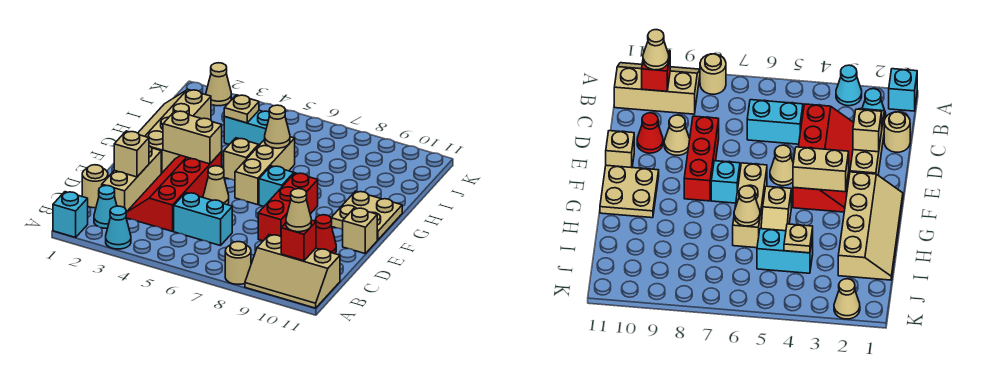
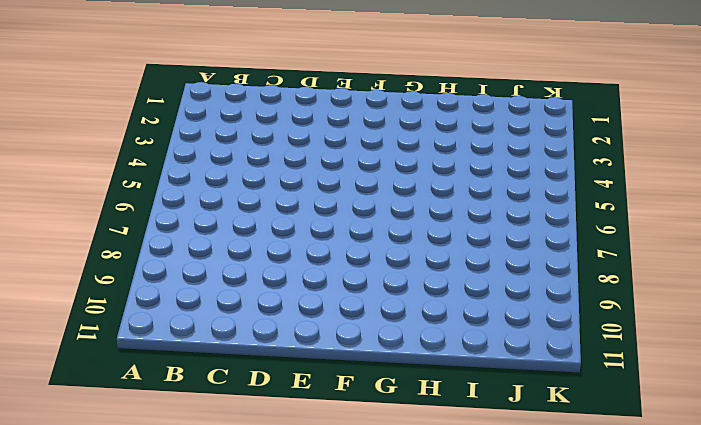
none -> cyan 1x1 brick [53,192,88,237]
none -> cyan 1x1 cone [106,206,131,249]
none -> tan 1x1 round brick [225,242,251,284]

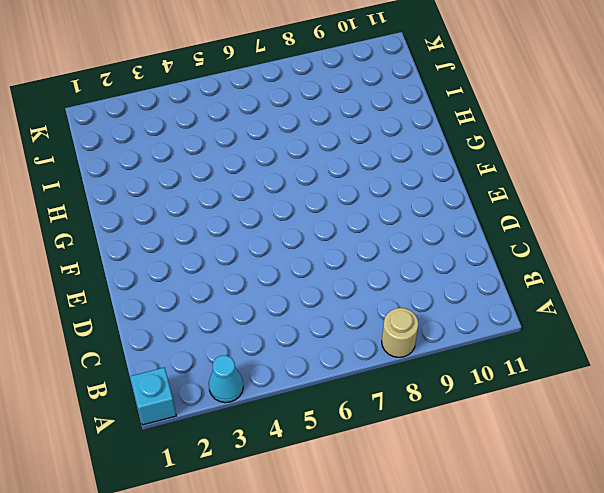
none -> tan 2x3 slope [245,235,340,308]
none -> cyan 1x1 cone [94,185,117,228]
none -> tan 1x1 round brick [82,165,108,208]

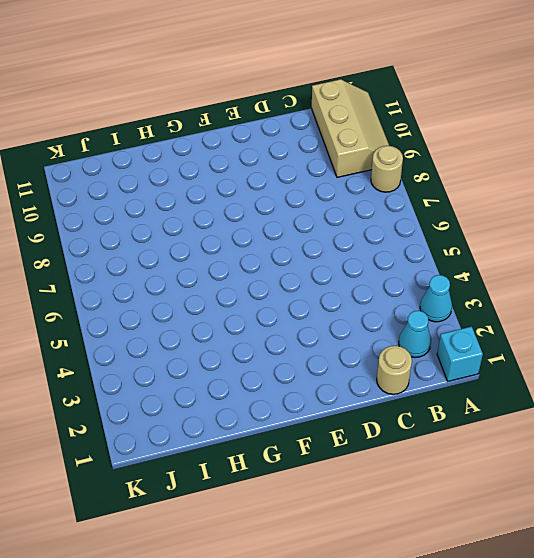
none -> tan 1x3 brick [102,146,161,212]
none -> red 2x4 slope [126,152,222,231]
none -> cyan 1x2 brick [174,193,232,246]

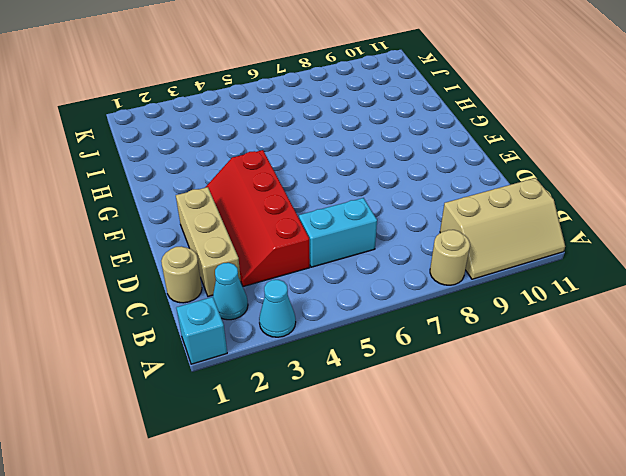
none -> red 1x3 brick [258,173,318,241]
none -> tan 1x1 cone [664,115,690,155]
none -> red 1x1 cone [315,215,336,254]

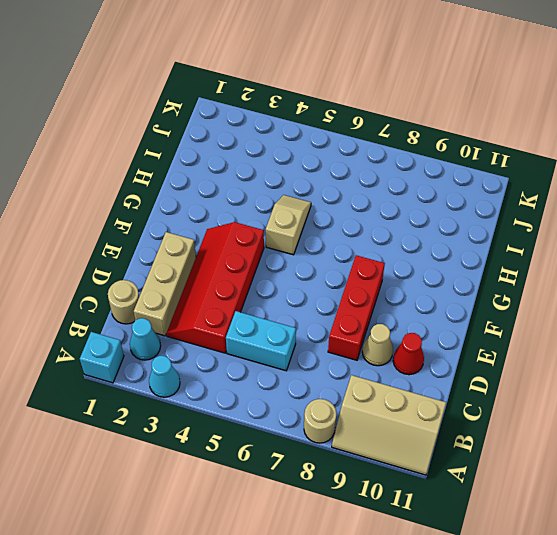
none -> tan 1x1 cone [203,166,229,205]
none -> tan 1x1 brick [343,208,377,253]
none -> tan 2x4 slope [138,89,211,174]

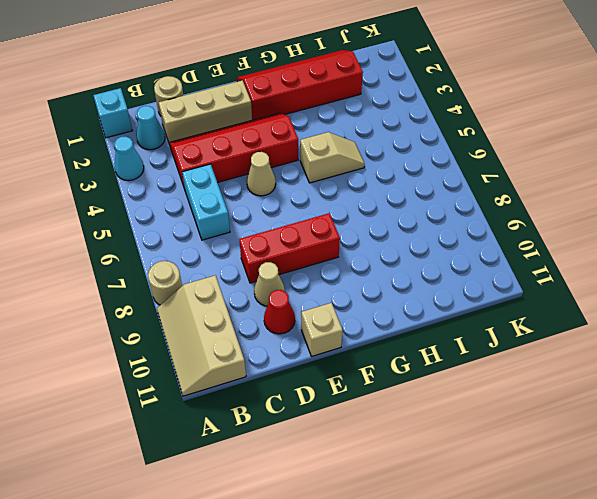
red 2x4 slope [237,50,363,120] -> tan 2x4 slope [138,89,211,174]
none -> tan 1x3 brick [235,137,295,205]
none -> cyan 1x1 brick [259,166,294,207]
none -> tan 2x2 plate [331,191,402,240]

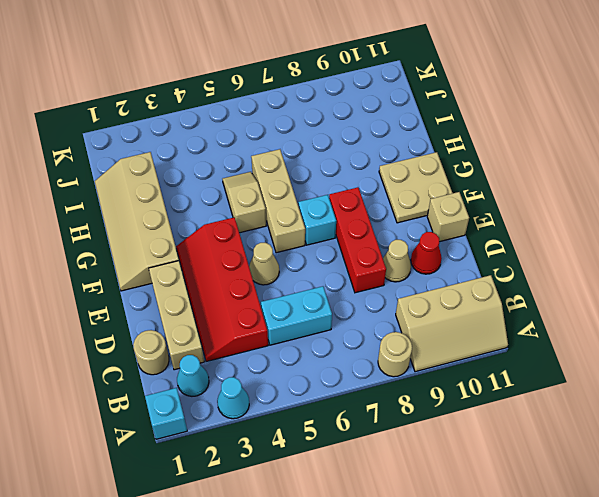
none -> cyan 1x2 brick [224,110,270,145]
none -> tan 1x1 cone [206,63,231,106]
none -> red 1x1 brick [281,220,316,261]

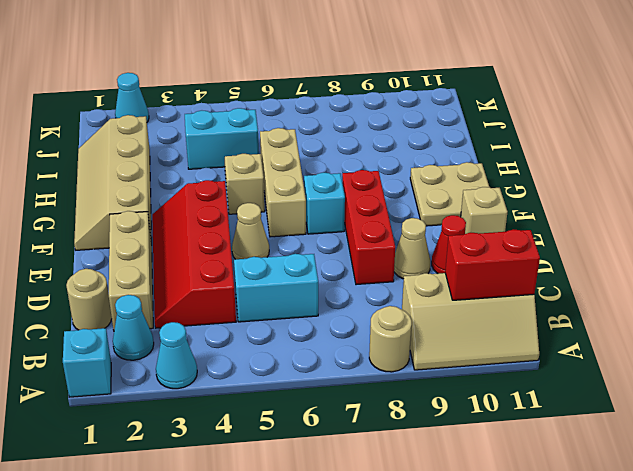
red 1x2 brick [445,229,540,300] -> red 1x1 brick [281,220,316,261]
cyan 1x1 cone [115,73,149,122] -> tan 1x1 cone [206,63,231,106]
none -> tan 1x1 brick [114,131,149,177]
none -> tan 1x2 brick [163,111,222,164]
none -> tan 1x1 cone [265,105,290,148]

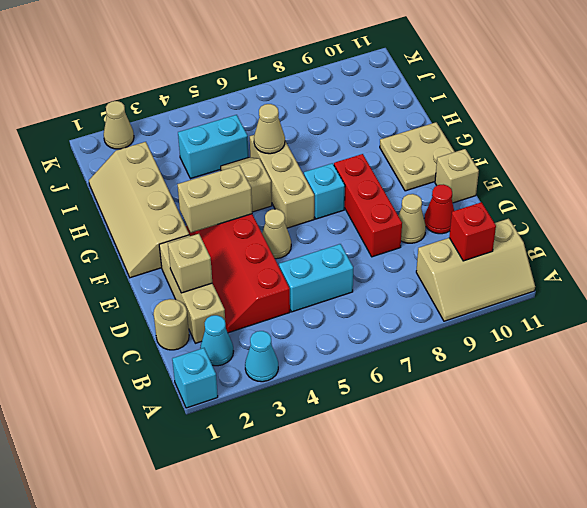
none -> tan 1x1 round brick [225,242,251,284]
none -> tan 1x1 plate [224,95,259,123]
none -> tan 1x1 cone [286,189,311,232]

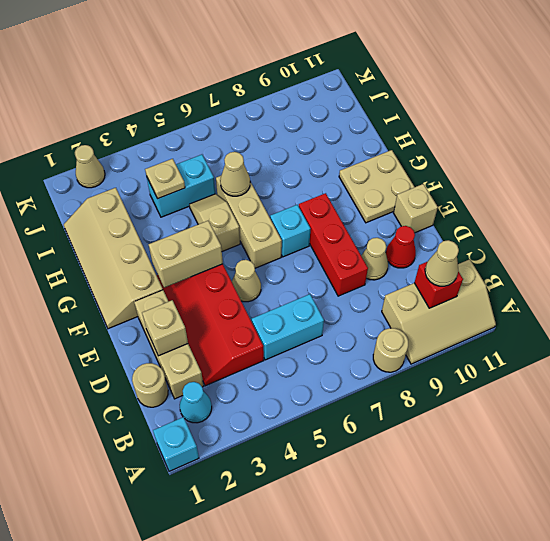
none -> cyan 1x1 cone [106,206,131,249]

